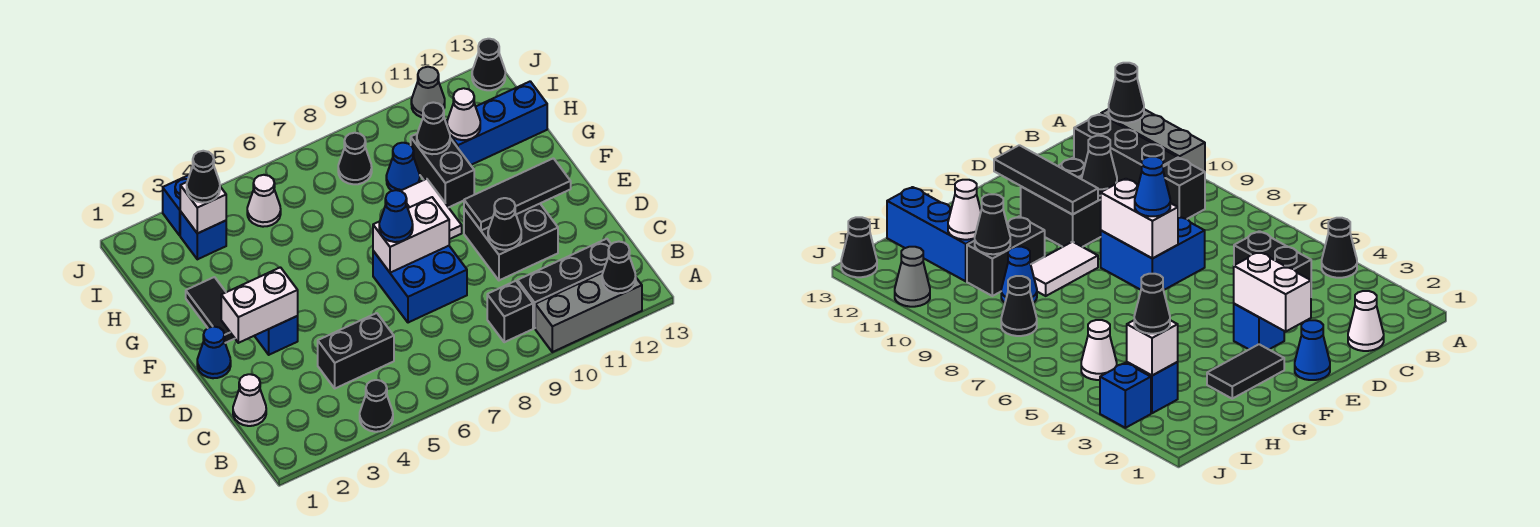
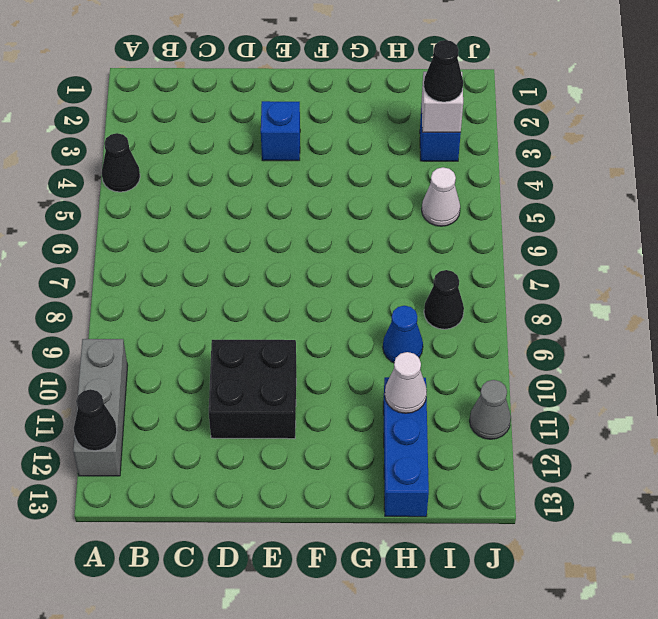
none -> black 1x1 brick [487,281,533,342]
none -> black 1x3 brick [518,239,611,328]
none -> white 1x1 cone [233,374,266,426]
none -> black 1x2 brick [318,313,394,388]

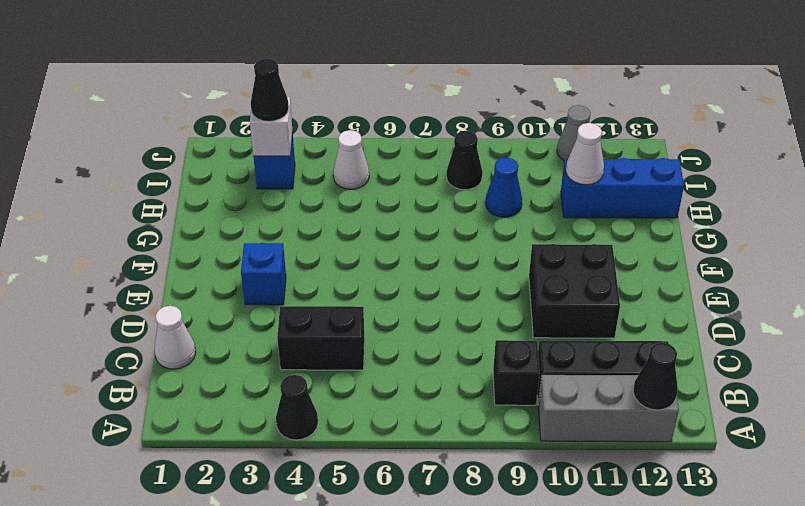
none -> blue 2x2 brick [373,246,467,323]
none -> blue 1x1 cone [197,327,231,378]
none -> black 1x2 tile [186,277,235,343]
none -> white 1x2 tile [401,179,462,239]

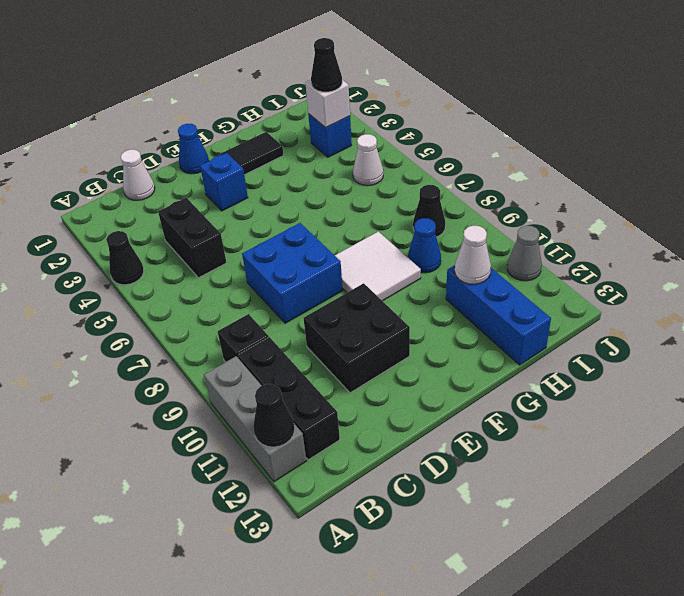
white 2x2 tile [335,231,421,301] -> white 1x2 tile [401,179,462,239]
none -> black 1x2 brick [411,134,474,207]
none -> blue 1x1 brick [163,175,189,235]
none -> black 1x1 cone [472,39,505,90]
none -> black 1x1 cone [488,198,521,250]

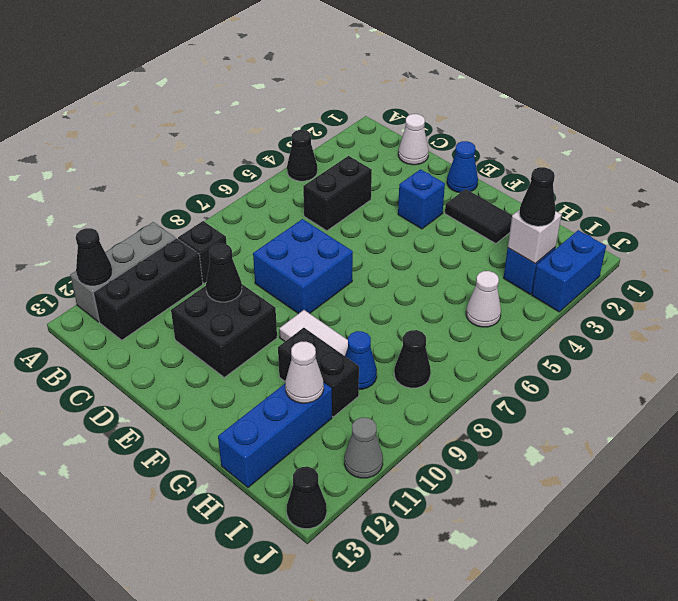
blue 1x2 brick [532,230,606,312] -> blue 1x1 brick [163,175,189,235]
none -> white 1x2 brick [221,267,298,343]
none -> white 1x2 brick [373,197,449,273]
none -> black 1x3 tile [464,158,571,231]
none -> black 1x1 cone [417,102,450,154]

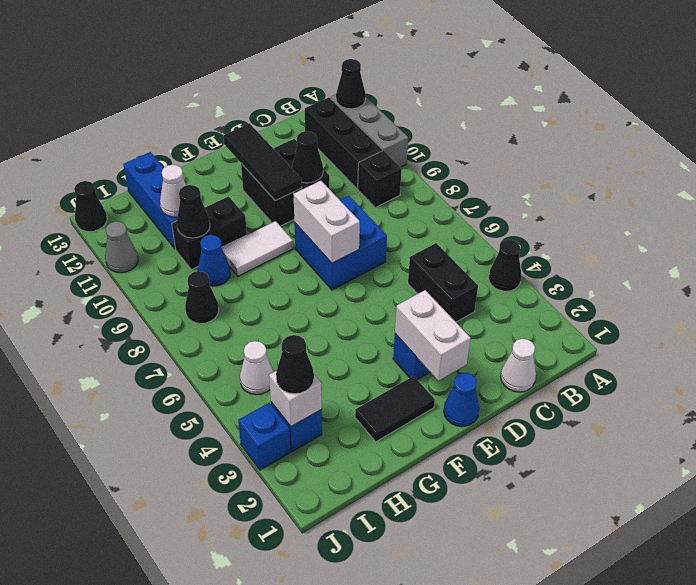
none -> blue 1x1 cone [379,190,413,242]

